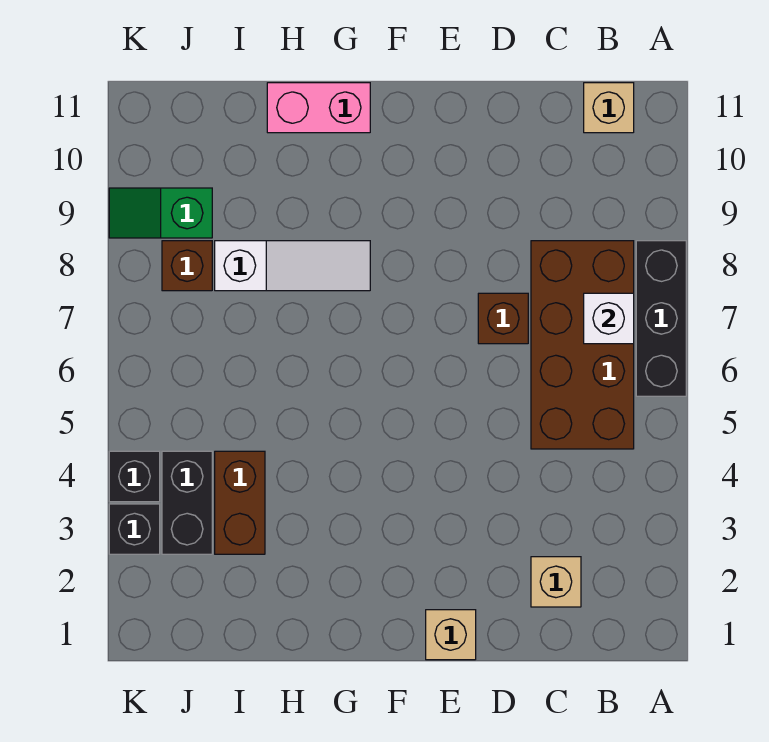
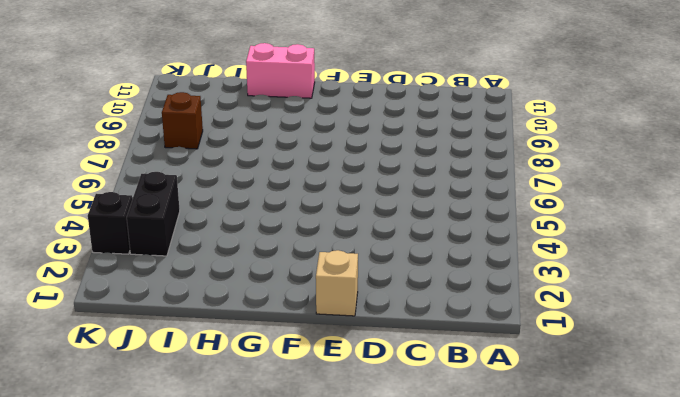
none -> black 1x3 brick [636,241,686,396]
none -> brown 2x4 brick [531,241,634,449]
none -> tan 1x1 brick [584,83,634,133]

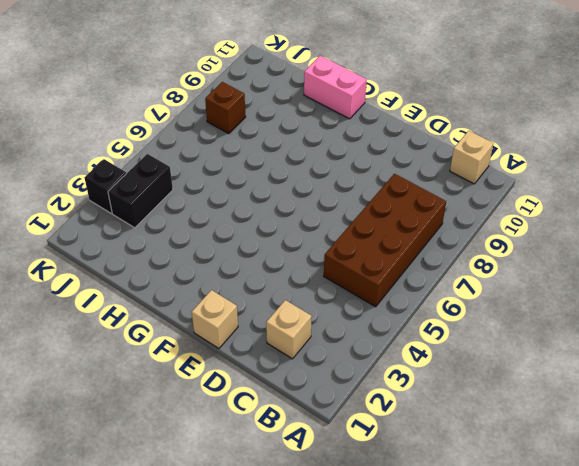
none -> black 1x3 brick [636,241,686,396]
none -> brown 1x1 brick [478,293,528,344]
none -> white 1x3 slope [215,241,370,291]

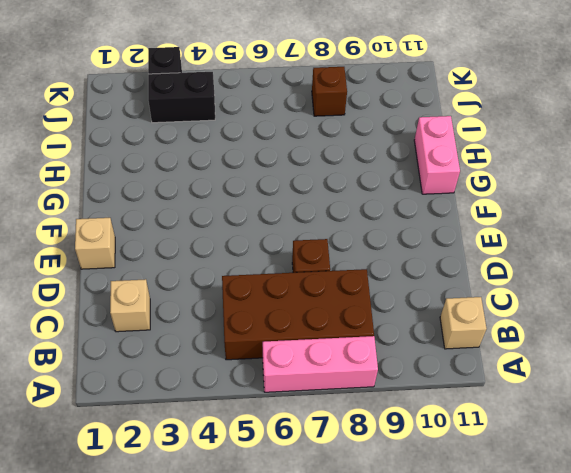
pink 1x3 brick [263,336,378,392] -> black 1x3 brick [636,241,686,396]
none -> white 1x3 slope [215,241,370,291]
none -> brown 1x2 brick [215,451,265,554]
none -> green 1x2 slope [109,188,212,238]

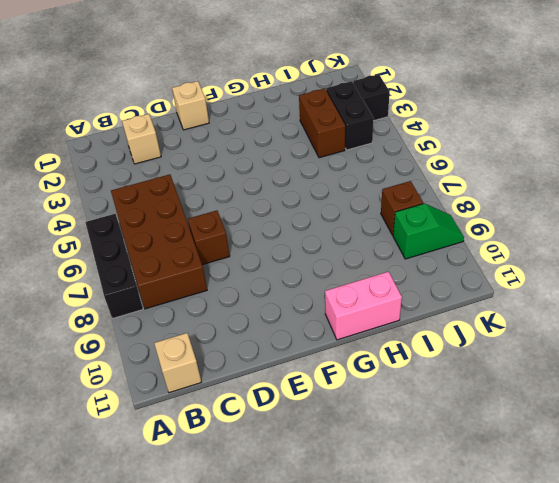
none -> white 1x3 slope [215,241,370,291]
none -> black 1x1 brick [109,451,160,502]
none -> white 1x1 brick [584,293,634,344]

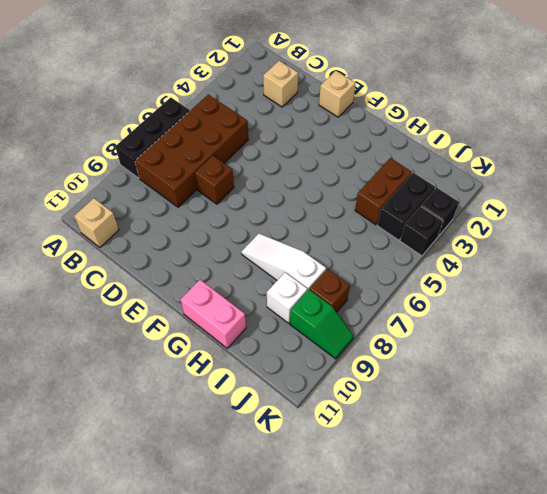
white 1x1 brick [267,272,307,323] -> white 1x1 brick moved to [584,293,634,344]

